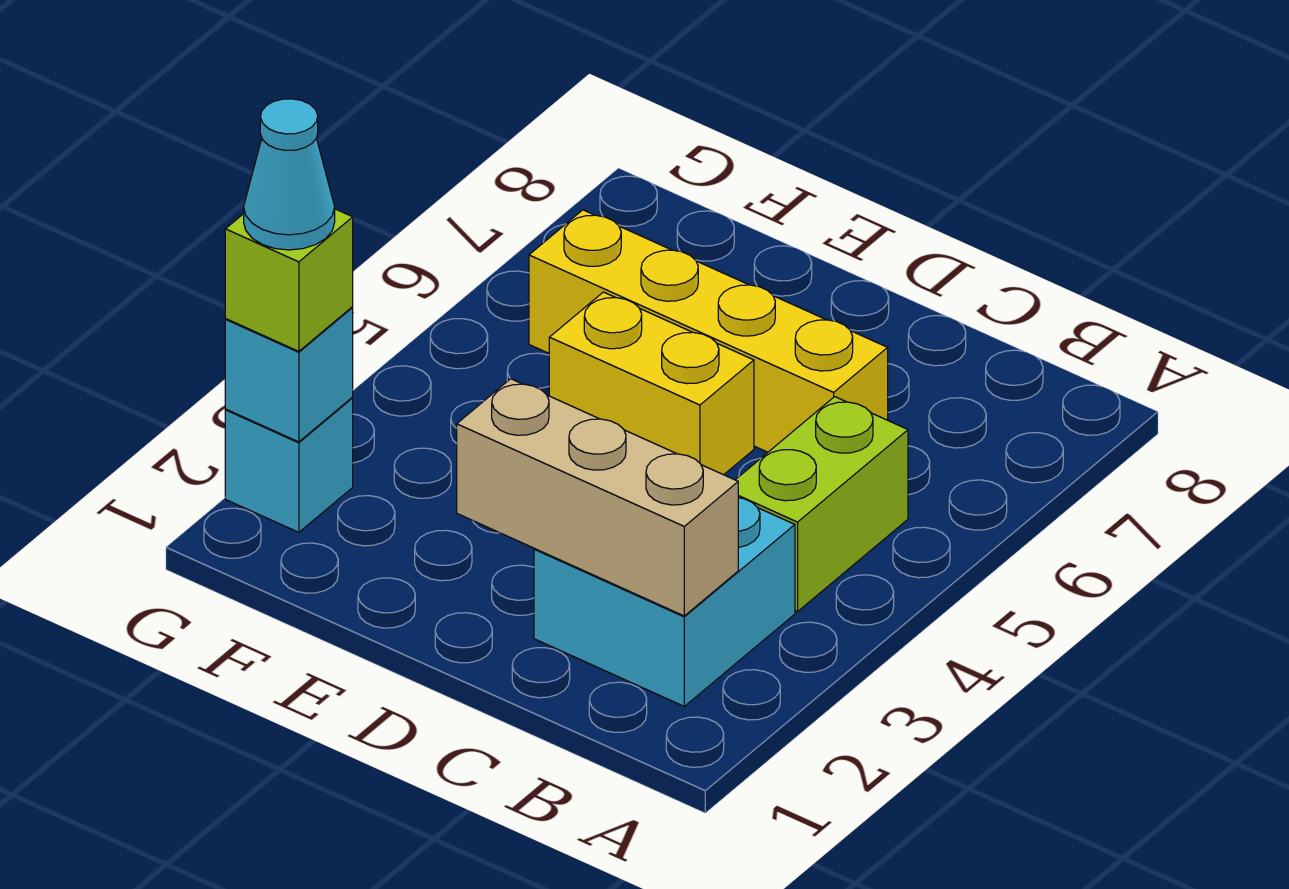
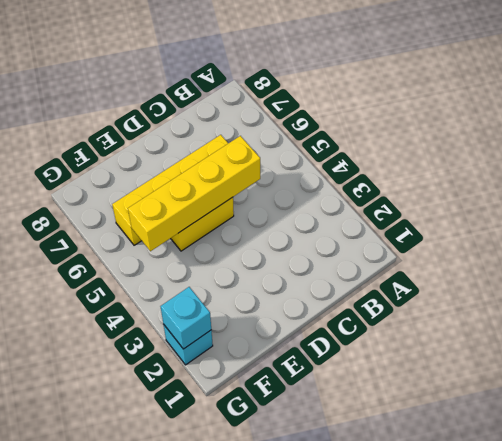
yellow 1x4 brick [128,136,260,251] -> none
none -> cyan 2x2 brick [534,498,795,706]
none -> lime 1x2 brick [736,397,908,612]

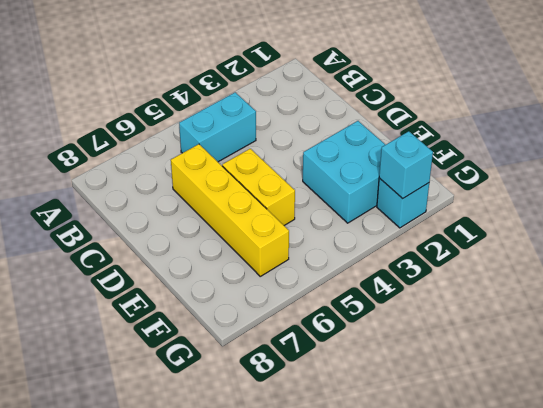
cyan 1x2 brick [179,92,256,162] -> lime 1x2 brick [736,397,908,612]
cyan 2x2 brick [303,121,386,223] -> cyan 2x2 brick moved to [534,498,795,706]
none -> tan 1x3 brick [457,379,738,616]
none -> lime 1x1 brick [225,209,353,351]

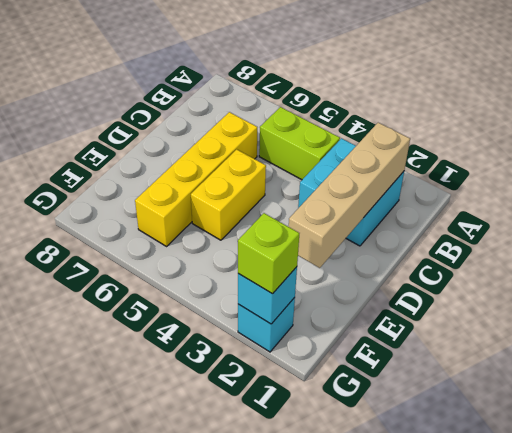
tan 1x4 brick [289,123,410,268] -> tan 1x3 brick [457,379,738,616]
none -> cyan 1x1 cone [244,99,335,250]

